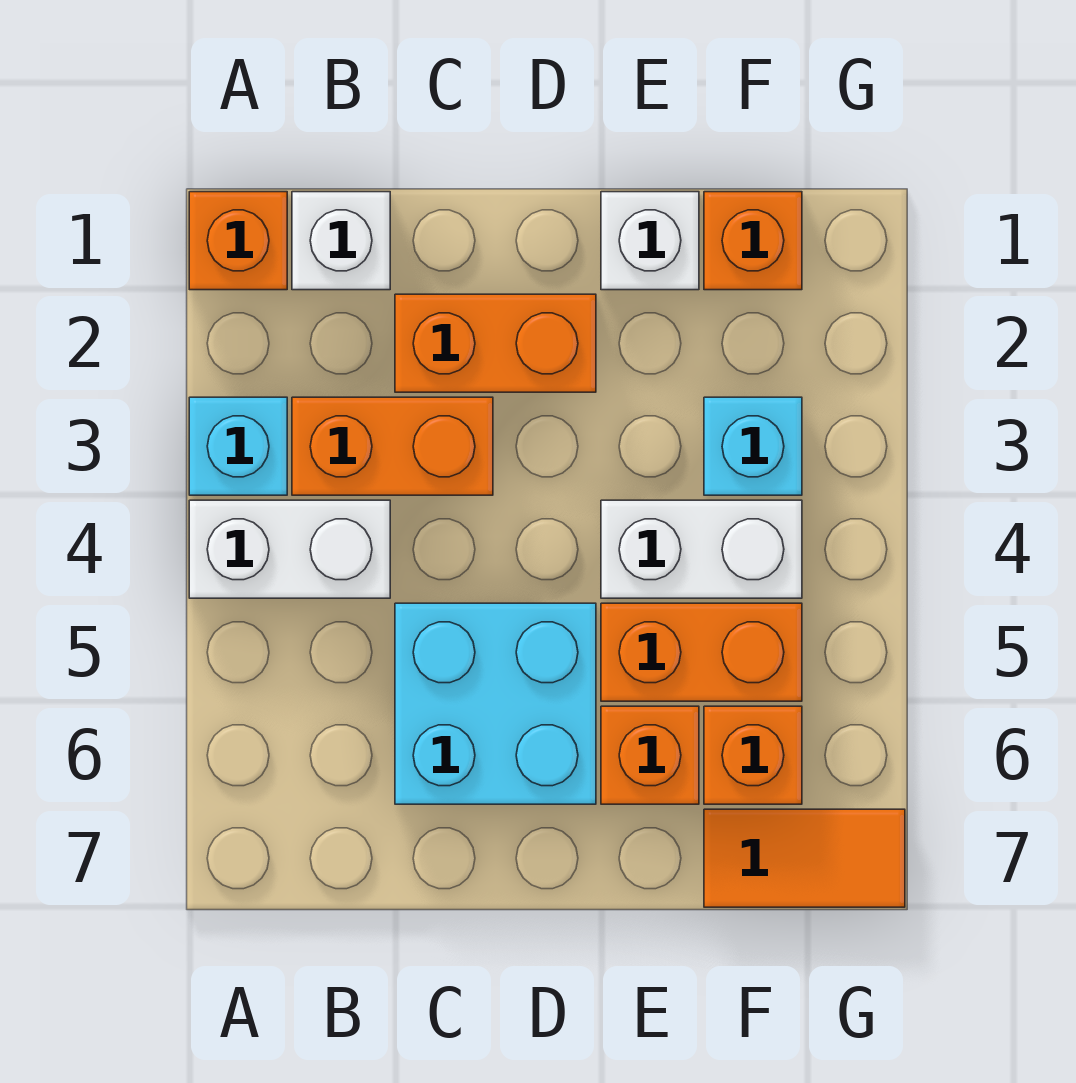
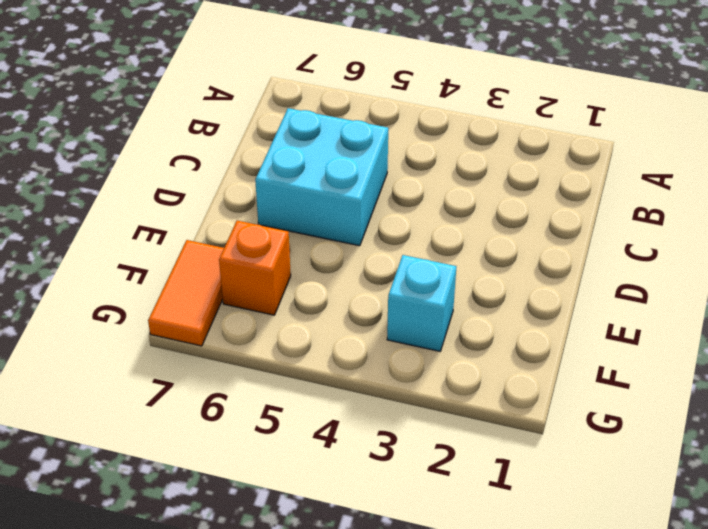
none -> orange 1x1 brick [189,192,287,290]
none -> cyan 1x1 brick [189,397,287,495]
none -> white 1x2 brick [189,500,390,598]

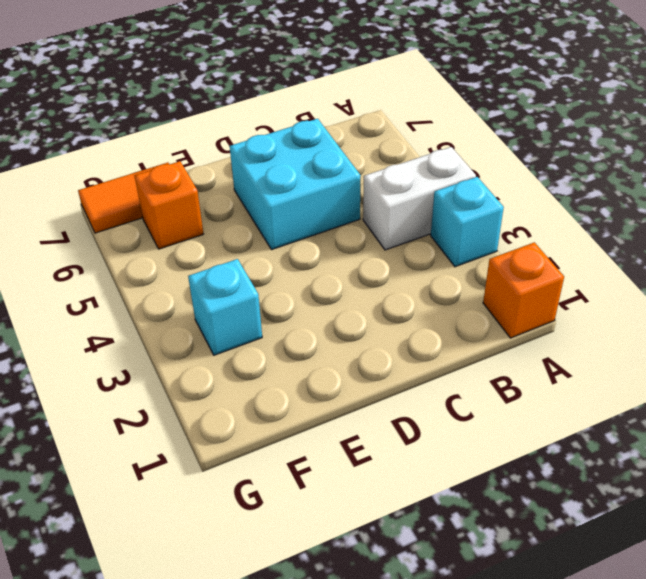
none -> white 1x1 brick [292,192,390,290]
none -> orange 1x2 brick [292,397,493,495]
none -> orange 1x2 brick [395,294,596,392]

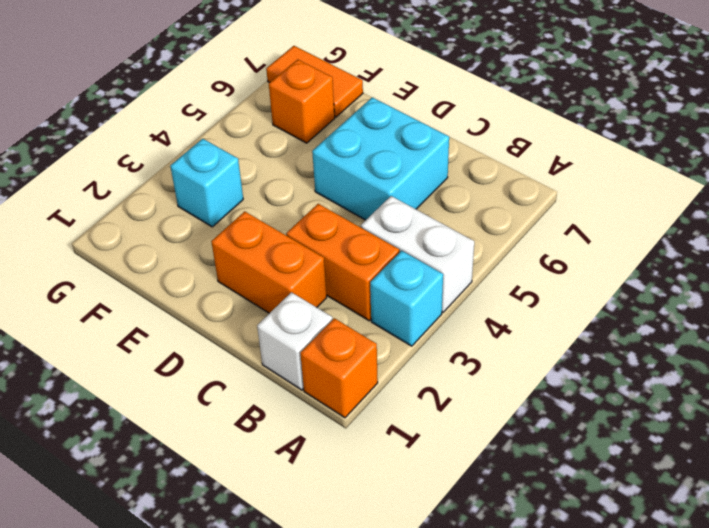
none -> white 1x1 brick [601,192,699,290]
none -> white 1x2 brick [601,500,802,598]
none -> orange 1x2 brick [601,603,802,701]

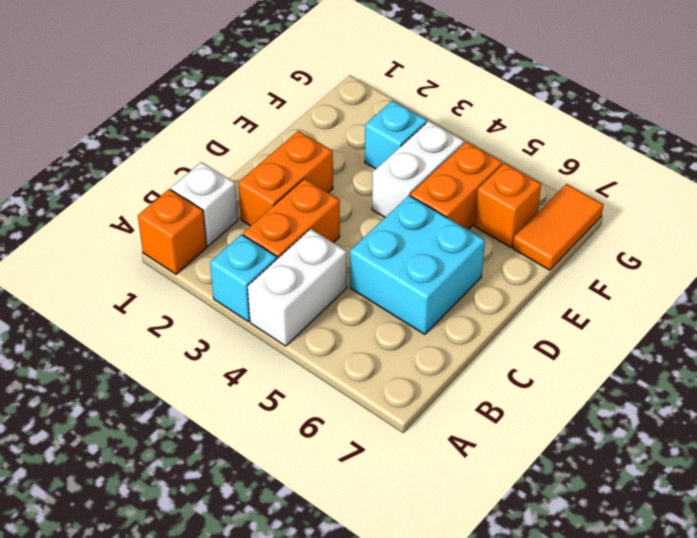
none -> white 1x1 brick [601,192,699,290]
none -> orange 1x1 brick [601,706,699,804]
none -> orange 1x1 brick [704,192,802,290]

